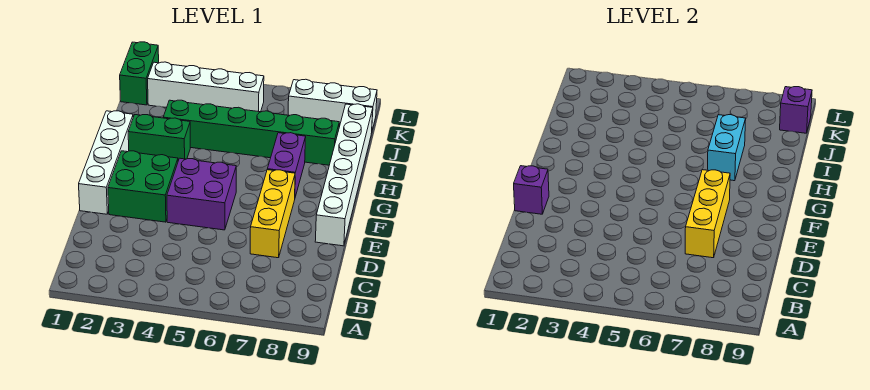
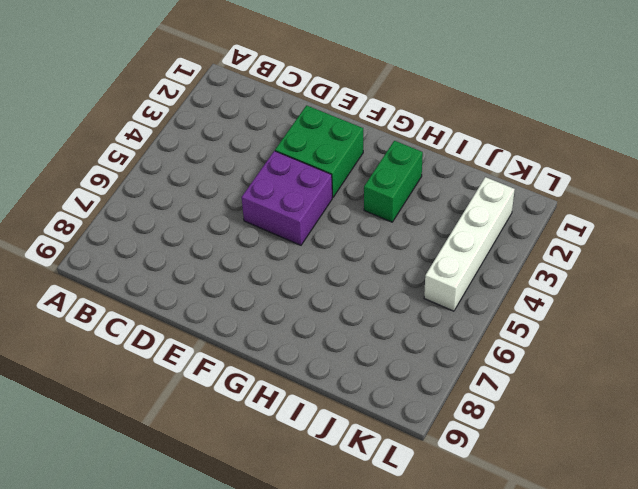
none -> yellow 1x3 brick [250,170,295,258]
none -> white 1x4 brick [79,111,133,214]
none -> white 1x6 brick [315,104,373,246]

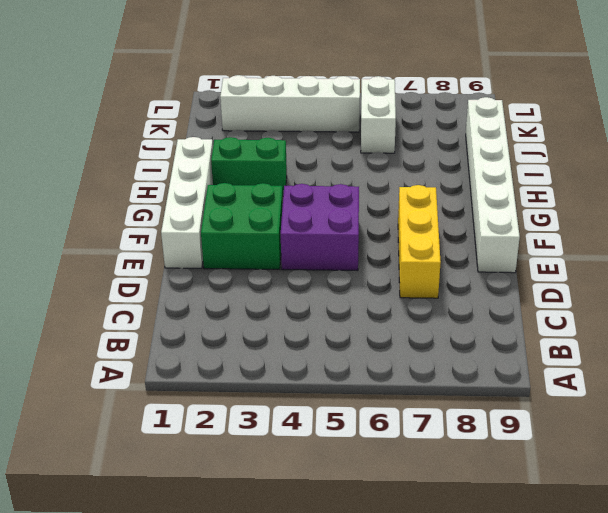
white 1x2 brick [361,76,396,153] -> none
none -> purple 1x2 brick [267,133,306,197]
none -> green 1x6 brick [163,100,339,165]
none -> green 1x2 brick [120,42,159,105]

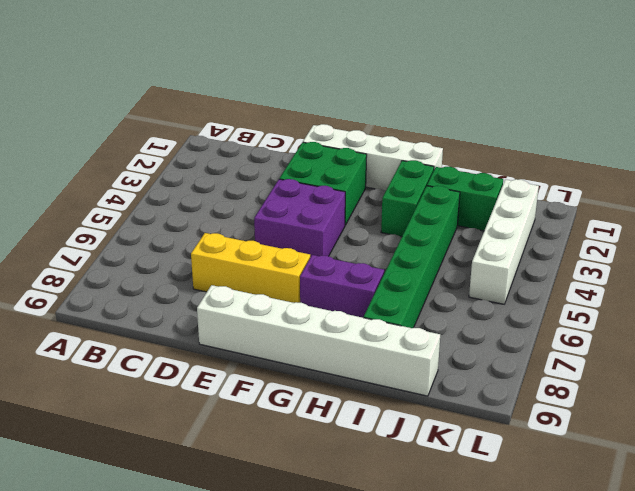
green 1x2 brick [427,167,503,231] -> green 1x2 brick moved to [120,42,159,105]
none -> white 1x3 brick [288,79,377,130]
none -> yellow 1x3 brick [685,170,730,258]
none -> purple 1x1 brick [514,166,549,214]

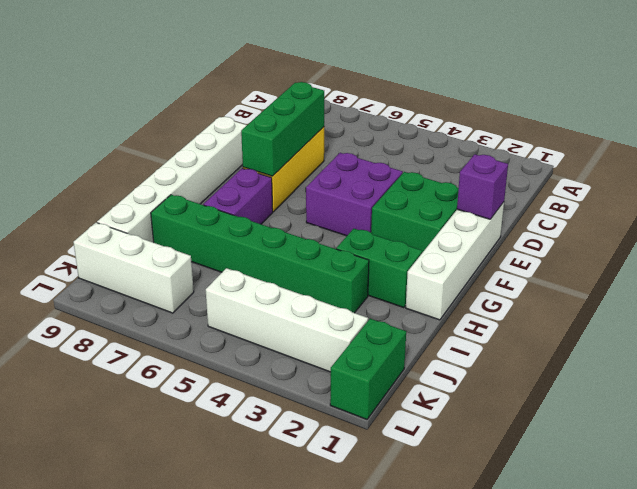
green 1x3 brick [241,82,324,176] -> yellow 1x3 brick [685,170,730,258]
none -> cyan 1x2 brick [707,115,746,181]
none -> purple 1x1 brick [780,87,812,133]

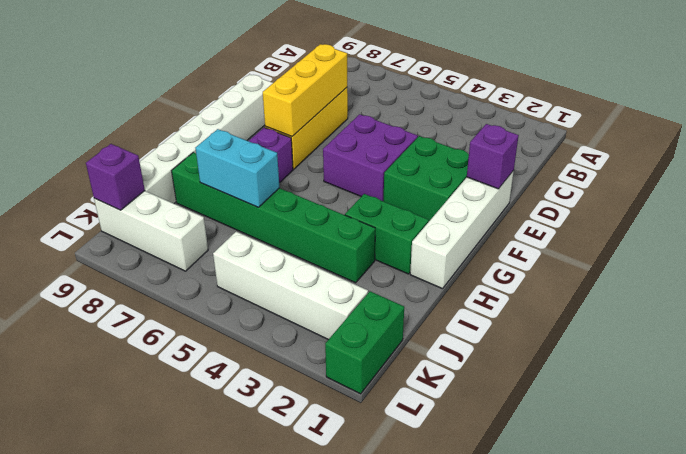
cyan 1x2 brick [195,129,280,207] -> cyan 1x2 brick turned to [707,115,746,181]

